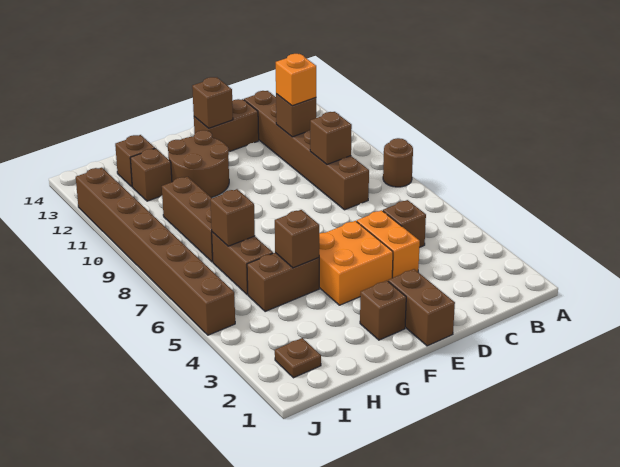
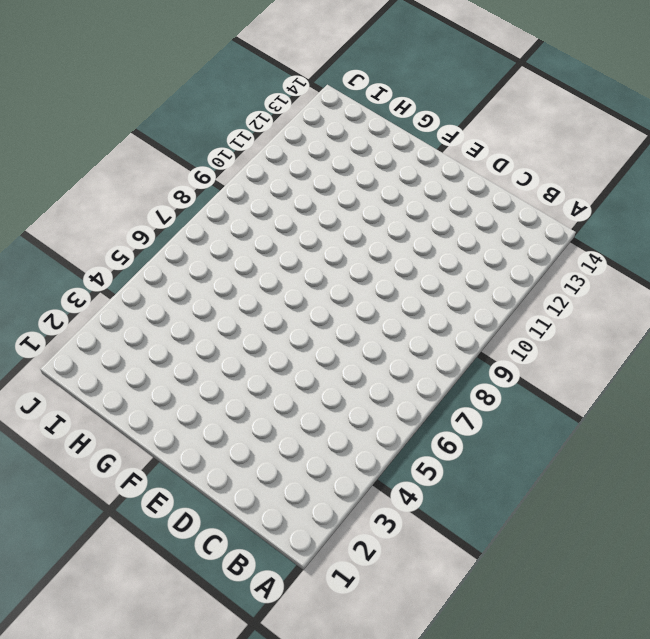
none -> brown 1x1 round brick [383,138,413,187]
none -> brown 1x1 brick [383,200,426,248]
none -> brown 1x6 brick [244,91,369,210]

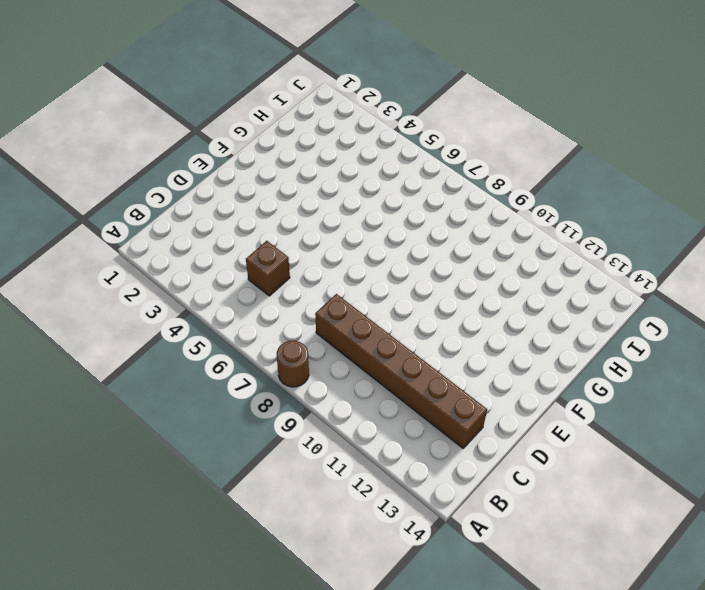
none -> orange 1x2 brick [357,210,420,278]
none -> brown 1x2 brick [194,99,259,152]
none -> brown 1x2 brick [388,269,455,346]

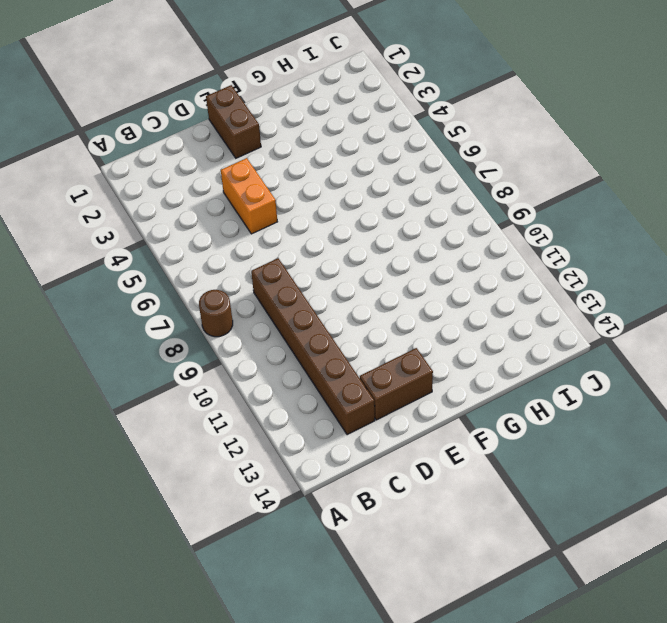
none -> brown 1x1 brick [383,200,426,248]
none -> orange 2x2 brick [319,221,393,305]
none -> brown 1x1 brick [360,281,406,340]

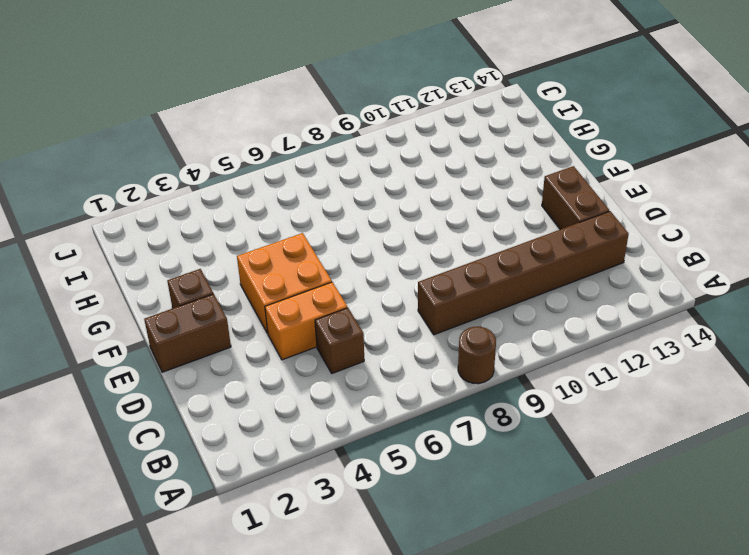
none -> brown 2x2 round brick [168,130,229,198]
none -> brown 1x2 brick [247,253,319,312]
none -> brown 1x2 brick [212,232,273,295]

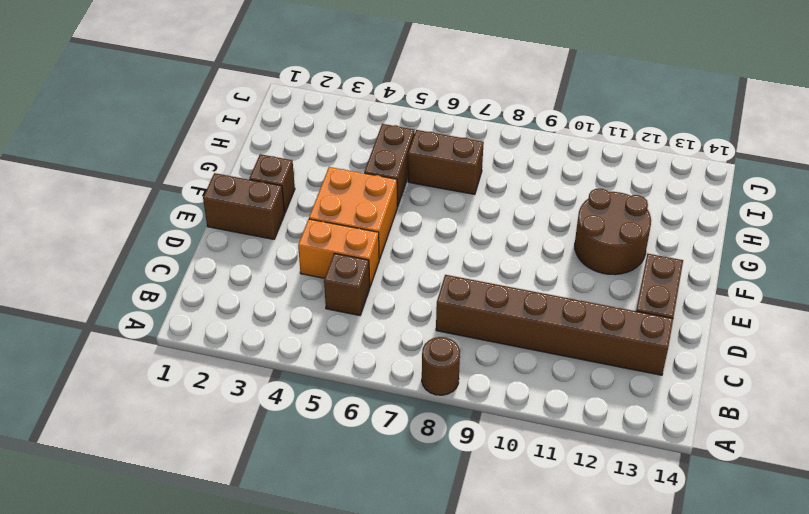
none -> brown 1x3 brick [162,177,213,262]
none -> brown 1x1 brick [130,148,172,201]
none -> brown 1x1 brick [115,135,155,187]

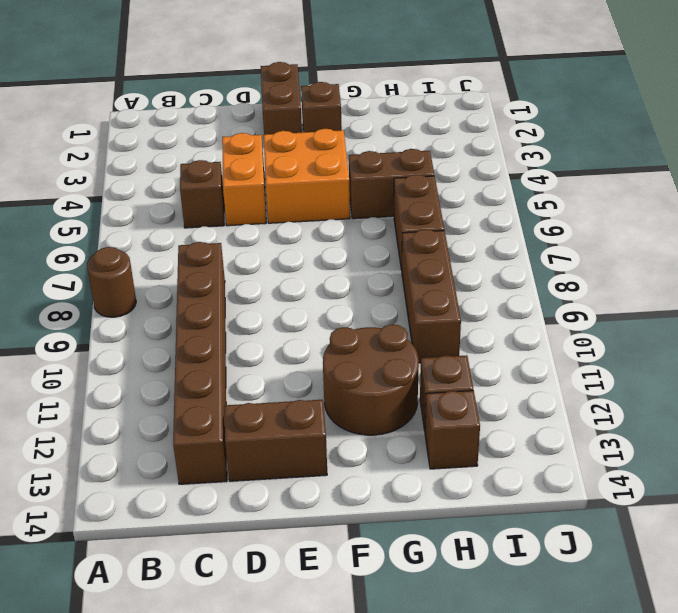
none -> brown 1x1 plate [275,338,321,378]
none -> brown 1x8 brick [76,168,235,335]
none -> brown 1x1 brick [310,112,352,164]

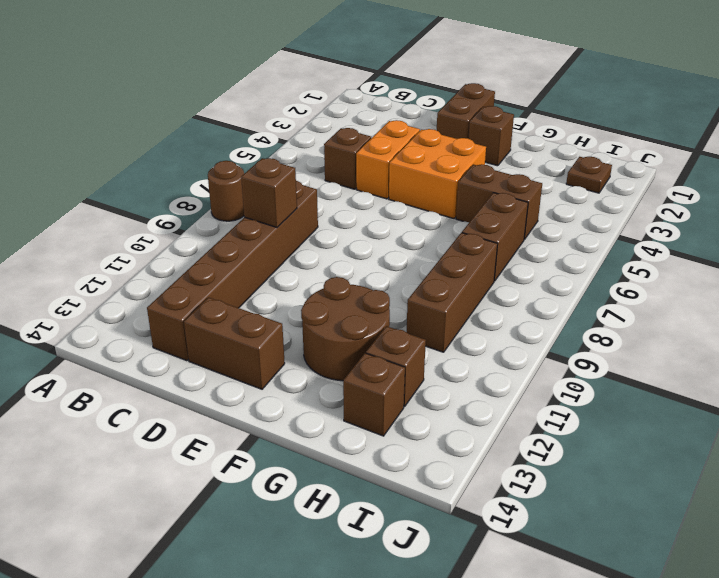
none -> brown 1x8 brick [76,168,235,335]
none -> brown 1x1 brick [276,94,316,137]
none -> brown 1x1 brick [192,77,233,128]

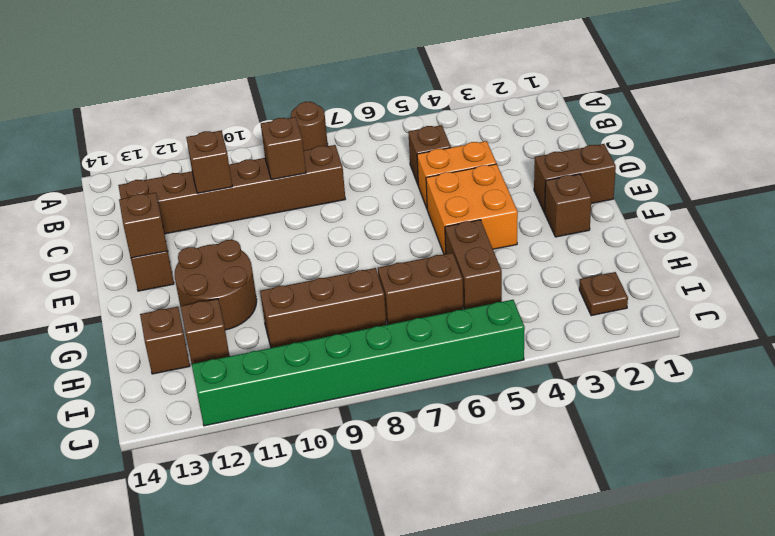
green 1x8 brick [192,300,525,426] -> brown 1x8 brick [76,168,235,335]
none -> brown 1x1 brick [275,210,319,268]
none -> brown 1x1 brick [210,189,255,246]
none -> orange 1x1 brick [276,54,316,106]

